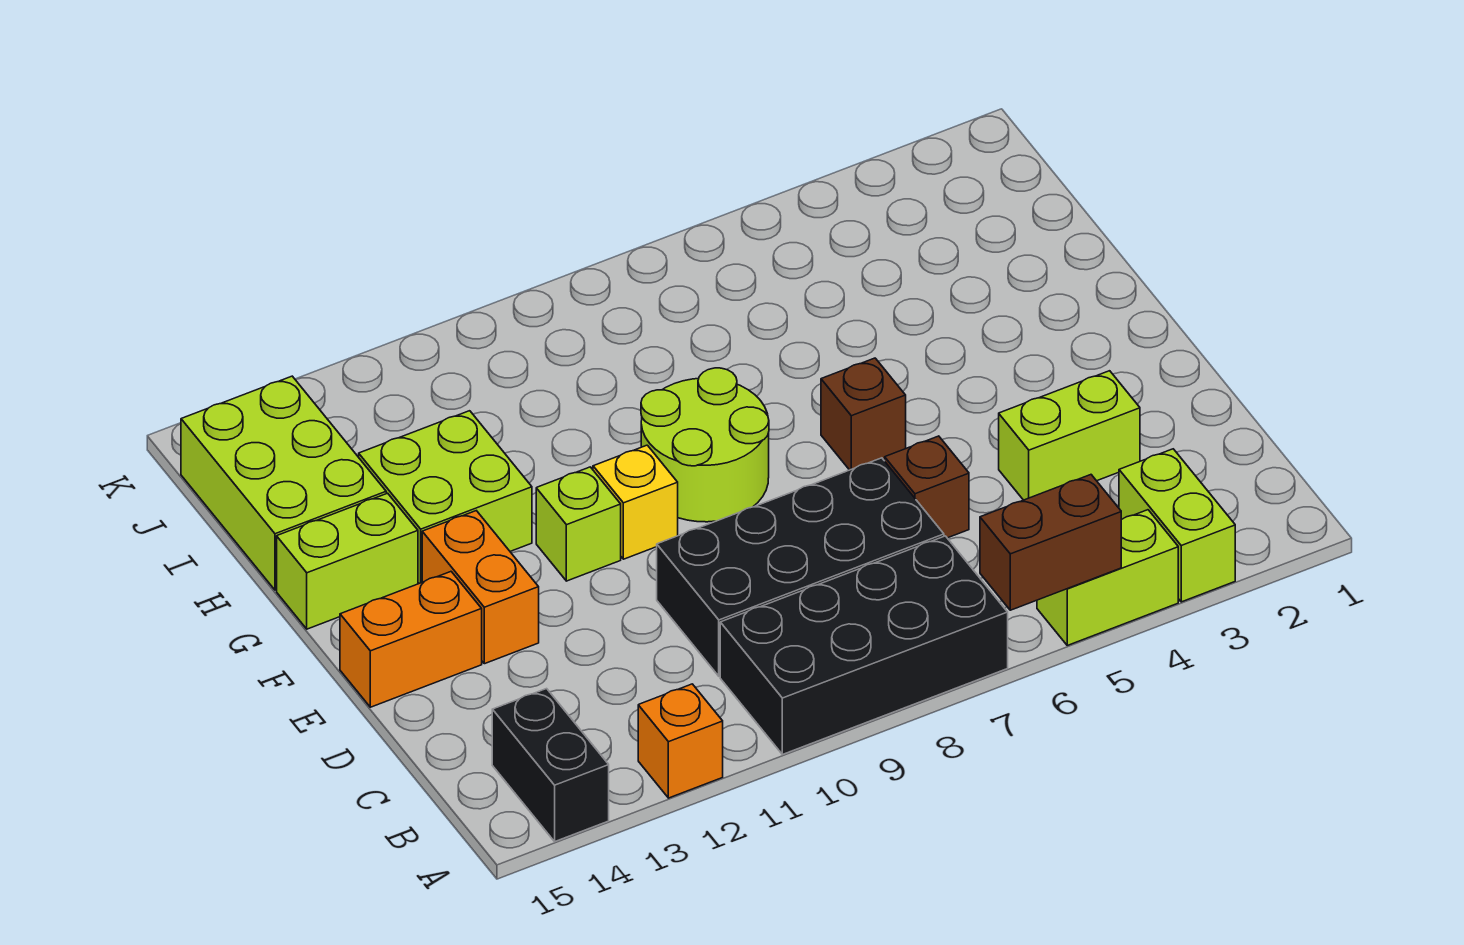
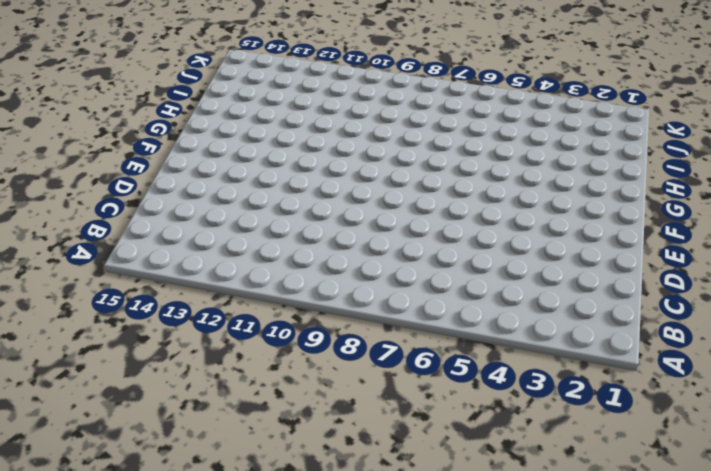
none -> lime 1x2 brick [1119,449,1235,602]
none -> lime 1x2 brick [1037,510,1178,645]
none -> black 2x4 brick [720,536,1008,754]

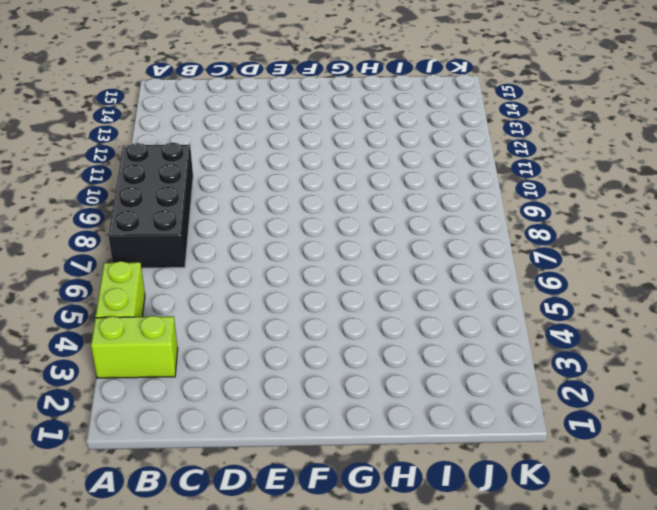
none -> orange 1x1 brick [638,684,723,798]
none -> black 1x2 brick [492,689,609,841]
none -> black 2x4 brick [657,458,944,676]

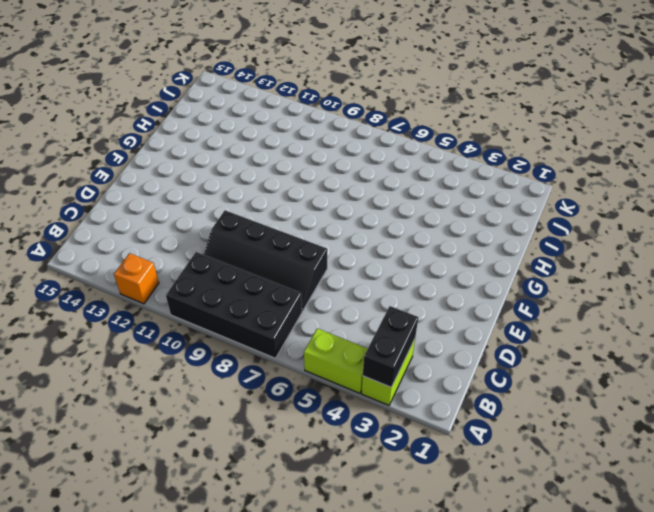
black 1x2 brick [363,306,418,387] -> black 1x2 brick moved to [492,689,609,841]
black 2x4 slope [204,210,327,311] -> black 2x4 brick [657,458,944,676]
none -> lime 1x2 brick [999,371,1140,500]
none -> brown 1x1 brick [885,436,969,538]
none -> orange 1x2 brick [422,511,539,664]

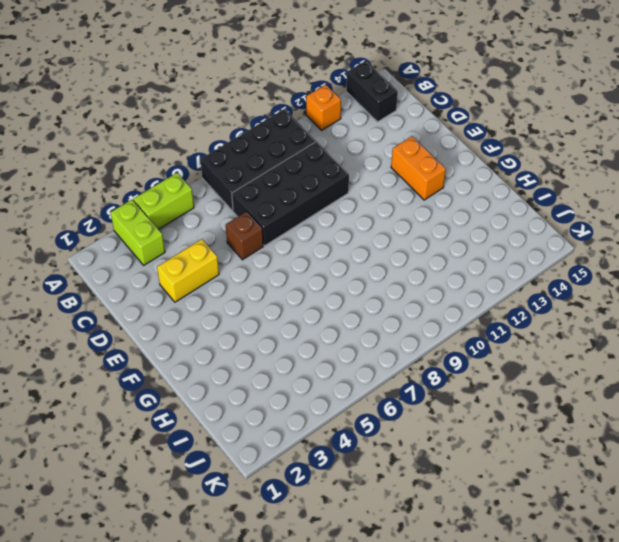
yellow 1x2 brick [157,239,219,302] -> lime 1x2 brick [999,371,1140,500]
none -> orange 1x2 brick [340,572,482,707]
none -> brown 1x1 brick [821,358,906,470]
none -> lime 2x2 round brick [641,368,769,522]

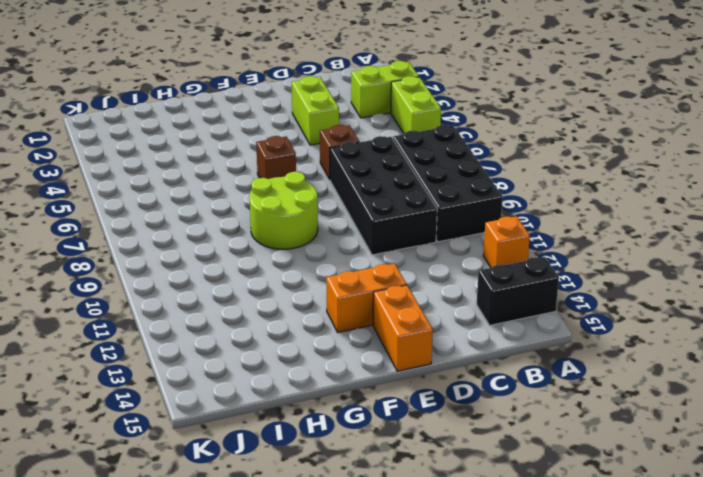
none -> yellow 1x1 brick [593,445,678,559]
none -> lime 1x1 brick [536,467,621,581]
none -> lime 2x2 brick [359,411,532,583]

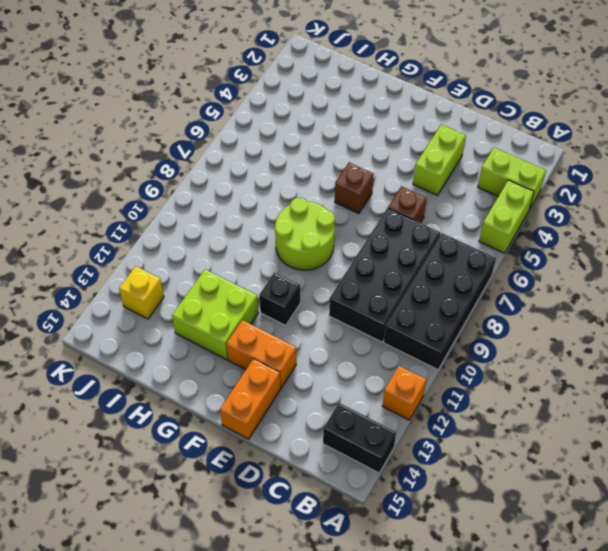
black 1x1 brick [259,272,300,325] -> lime 1x1 brick [536,467,621,581]
yellow 1x1 brick [119,266,164,319] -> yellow 1x1 brick moved to [593,445,678,559]
none -> lime 1x2 brick [277,493,418,629]
none -> lime 2x3 brick [181,376,386,590]
none -> brown 1x2 brick [980,475,1121,610]

